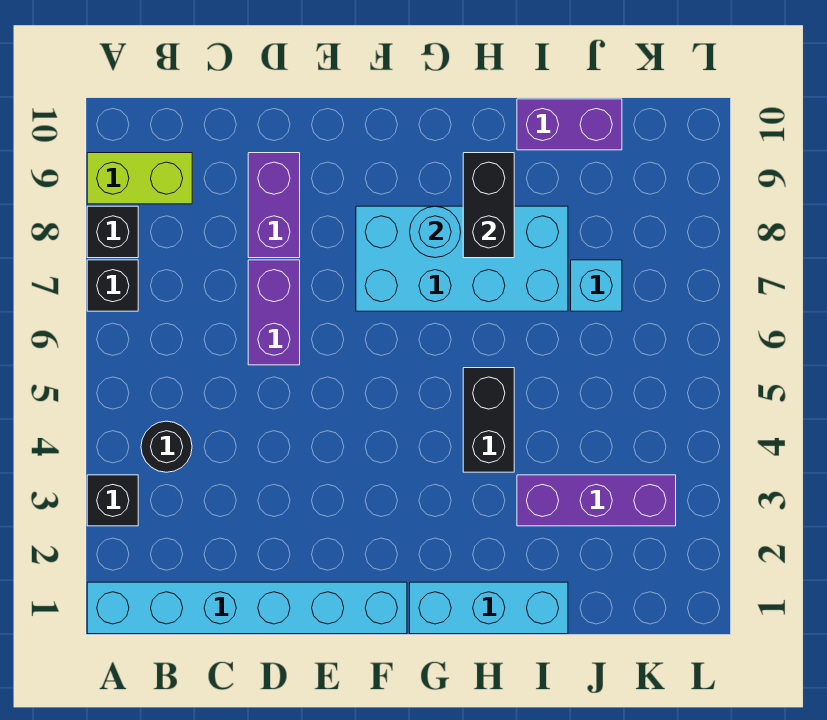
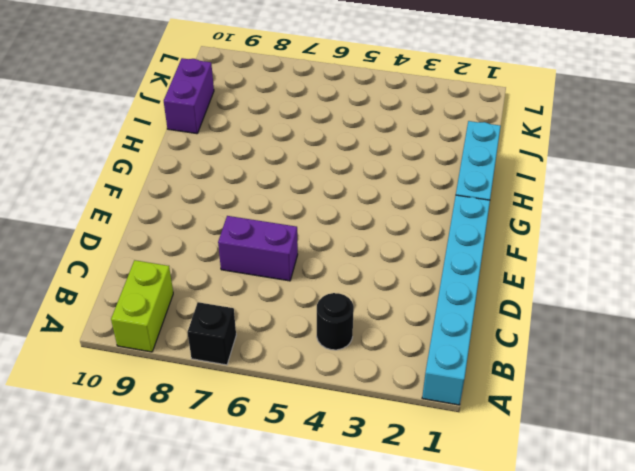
none -> black 1x1 brick [87,475,138,526]
none -> black 1x1 brick [87,206,138,258]
none -> purple 1x2 brick [248,153,300,258]

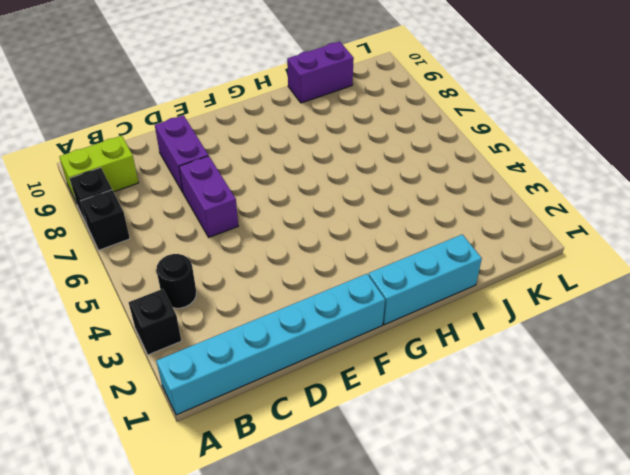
none -> cyan 2x4 brick [356,206,568,311]
none -> black 1x2 brick [463,368,514,472]
none -> purple 1x3 brick [517,475,676,526]

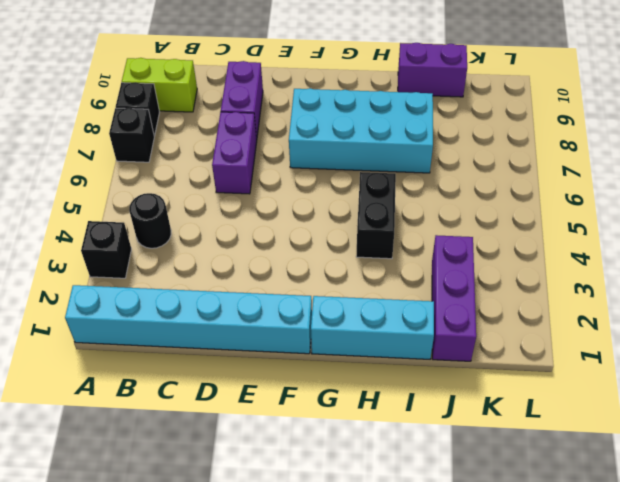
purple 1x3 brick [432,235,476,361] -> purple 1x3 brick turned to [517,475,676,526]
none -> cyan 1x1 brick [571,260,622,311]
none -> cyan 1x1 round brick [410,206,461,258]
none -> black 1x2 brick [463,153,514,258]

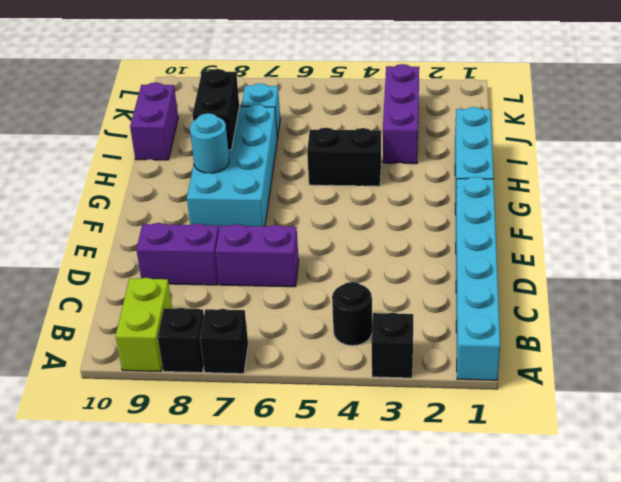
black 1x2 brick [193,69,239,150] -> black 1x2 brick turned to [463,153,514,258]

